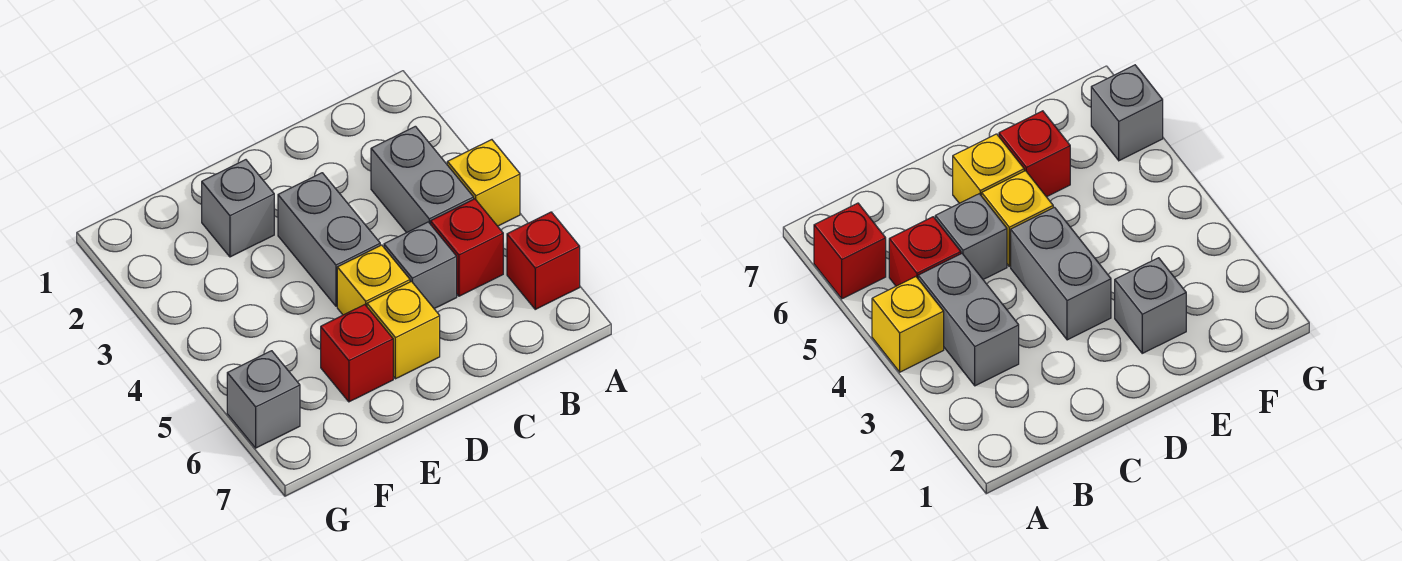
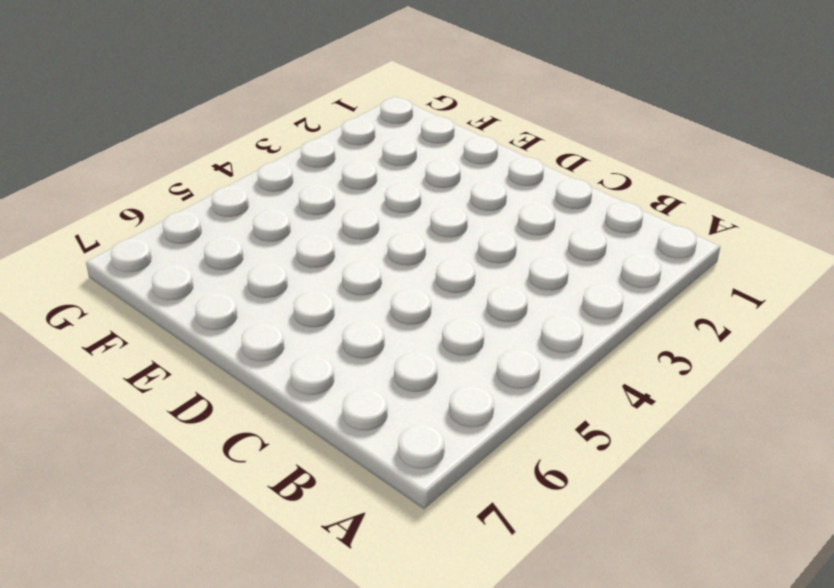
none -> yellow 1x1 brick [447,140,520,226]
none -> red 1x1 brick [507,212,580,309]

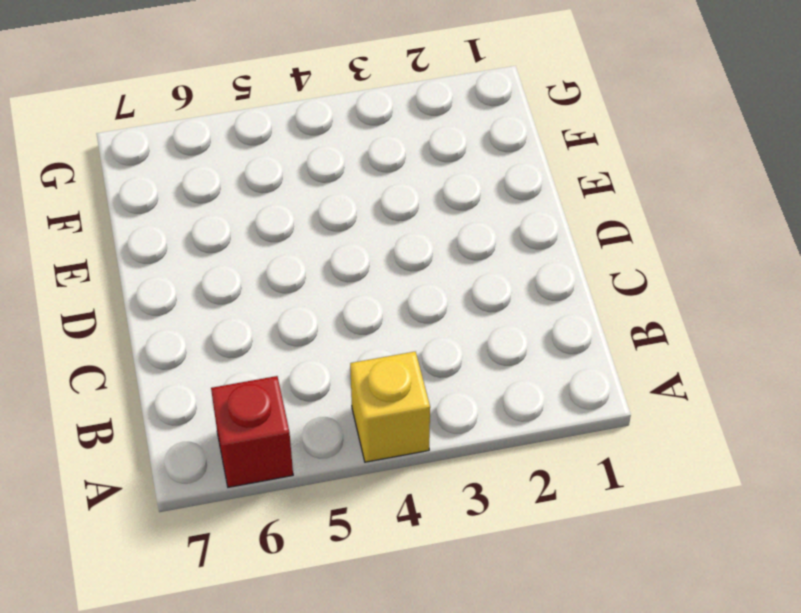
none -> grey 1x2 brick [371,126,474,233]
none -> red 1x1 brick [431,199,503,296]

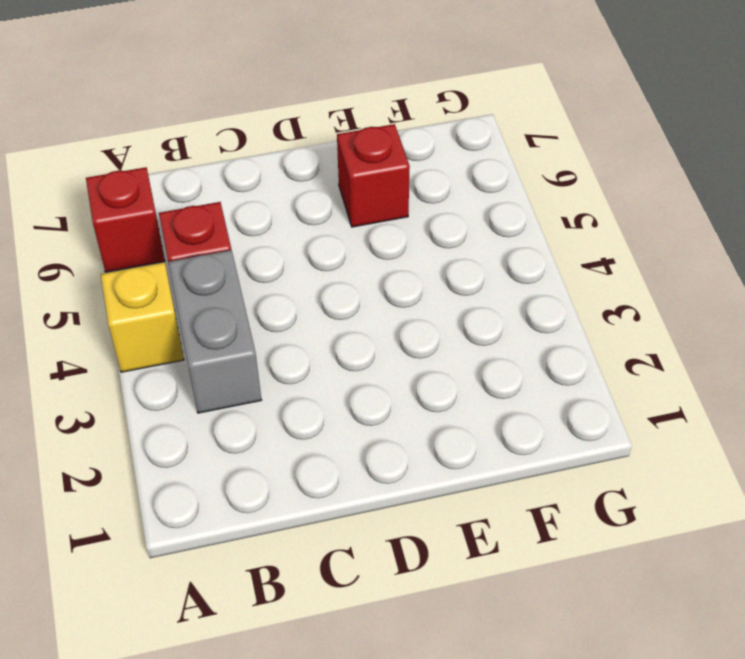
none -> grey 1x1 brick [384,222,457,309]
none -> grey 1x2 brick [278,173,380,306]

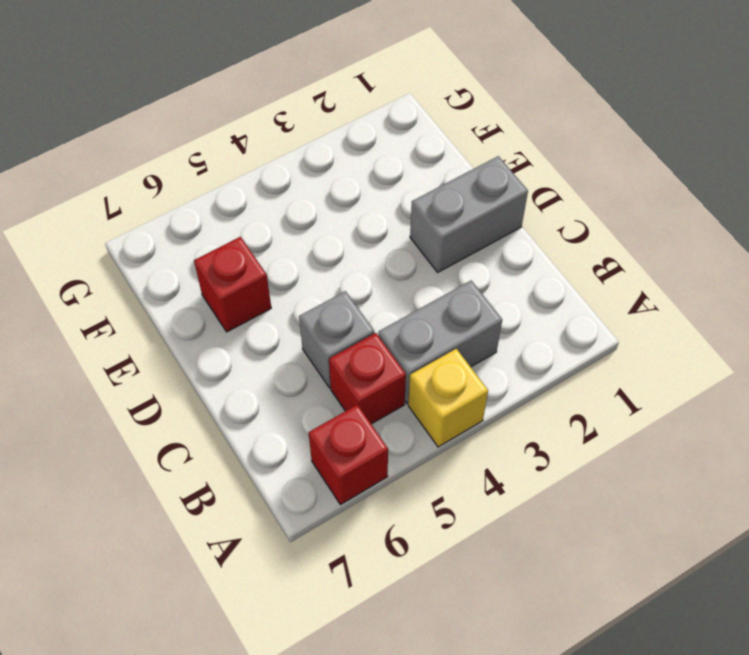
grey 1x2 brick [410,156,528,272] -> grey 1x2 brick moved to [278,173,380,306]
none -> yellow 1x1 brick [337,245,410,315]
none -> yellow 1x1 brick [367,281,440,379]

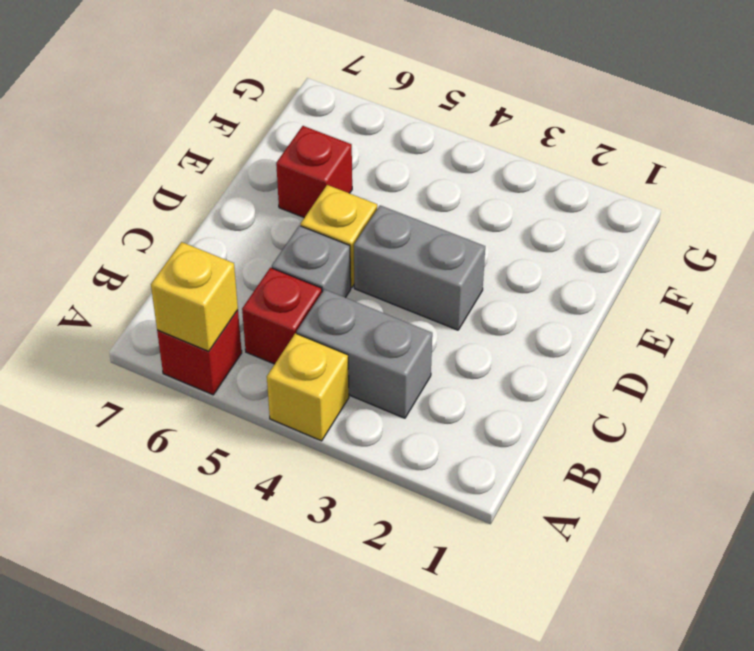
yellow 1x1 brick [151,242,238,351] -> yellow 1x1 brick moved to [367,281,440,379]
none -> grey 1x1 brick [202,160,274,257]
none -> grey 1x1 brick [227,351,300,448]

